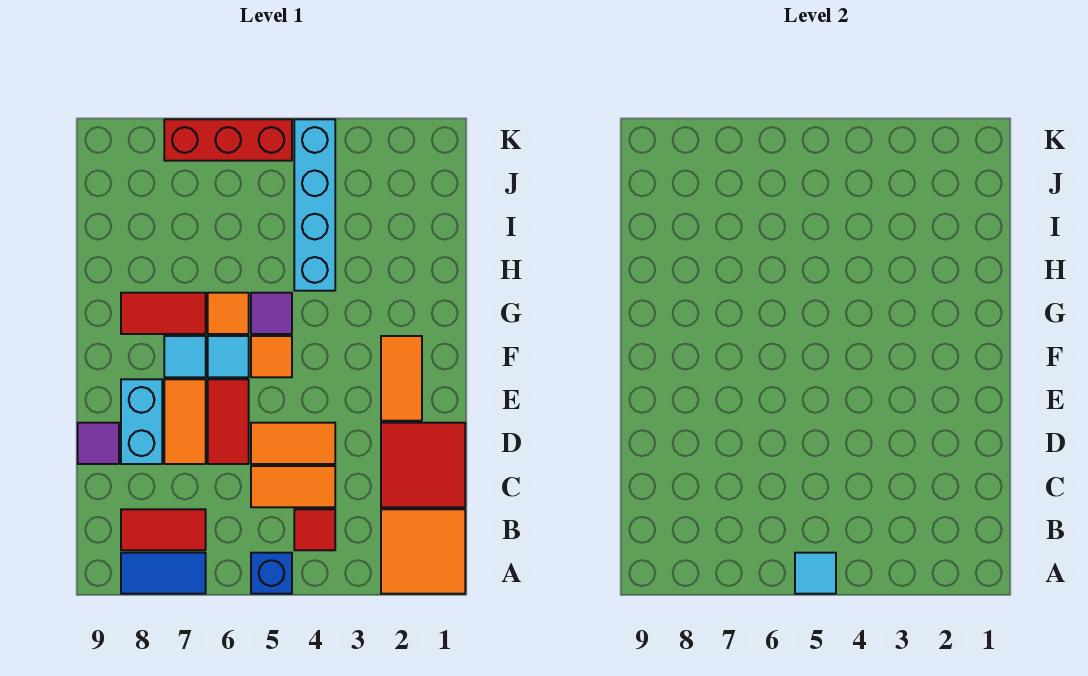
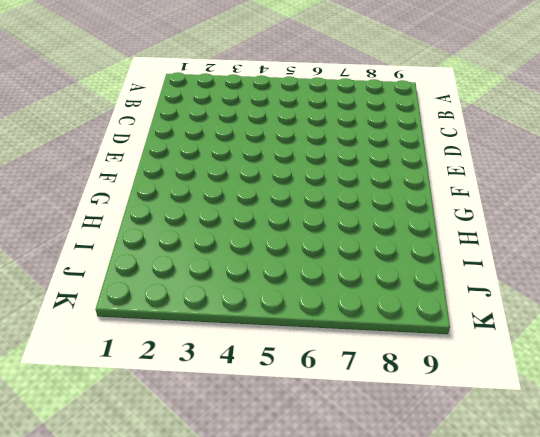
none -> orange 2x2 tile [381,509,465,594]
none -> blue 1x1 brick [251,553,292,594]
none -> blue 1x2 tile [121,553,206,594]

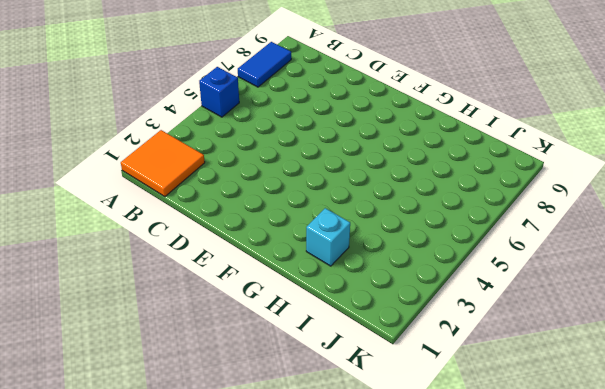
cyan 1x1 brick [306,208,350,266] -> none
none -> red 1x1 tile [294,509,335,550]
none -> red 1x2 tile [121,509,206,550]
none -> red 2x2 tile [381,423,465,507]

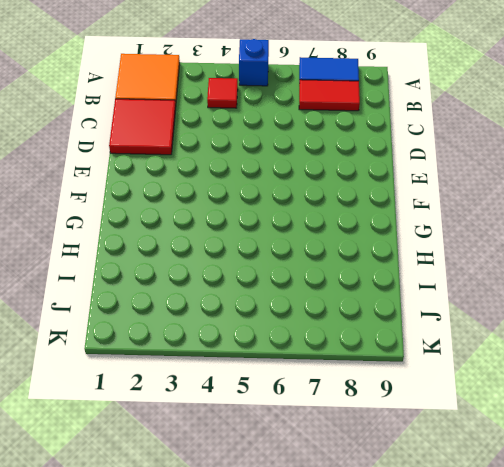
none -> orange 1x2 tile [251,466,335,507]
none -> orange 1x2 tile [251,423,335,464]
none -> red 1x2 tile [208,379,249,464]

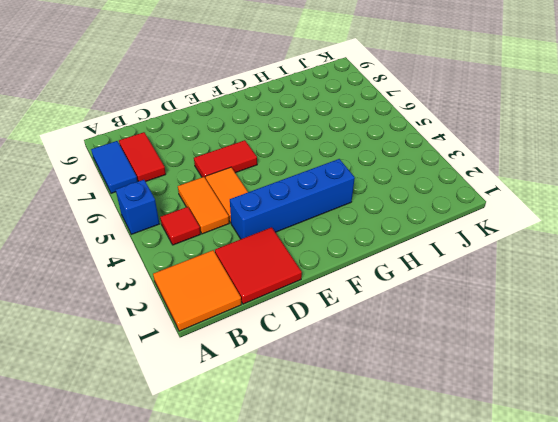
blue 1x4 brick [230,159,355,239] -> none
none -> orange 1x2 tile [164,379,206,464]
none -> cyan 1x2 brick [121,379,162,464]
none -> purple 1x1 tile [78,423,119,464]

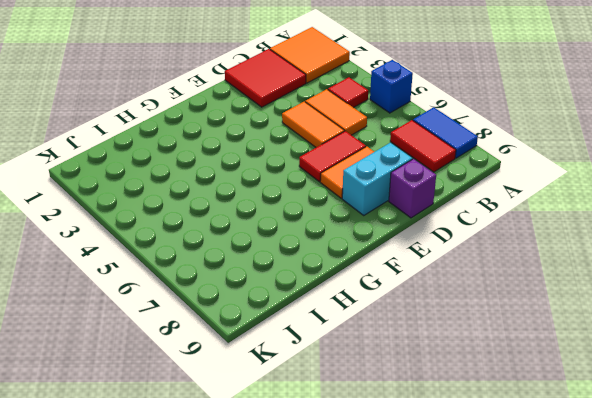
purple 1x1 brick [389,159,436,218] -> purple 1x1 tile [78,423,119,464]
none -> orange 1x2 tile [381,336,422,421]
none -> orange 1x1 tile [251,336,292,377]
none -> cyan 1x1 tile [208,336,249,377]

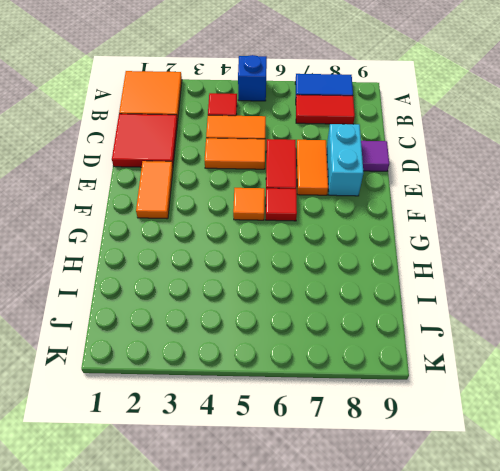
red 1x1 tile [266,188,297,221] -> cyan 1x1 tile [208,336,249,377]
none -> cyan 1x1 tile [164,336,206,377]
none -> purple 1x1 tile [251,293,292,334]
none -> orange 1x1 tile [208,293,249,334]

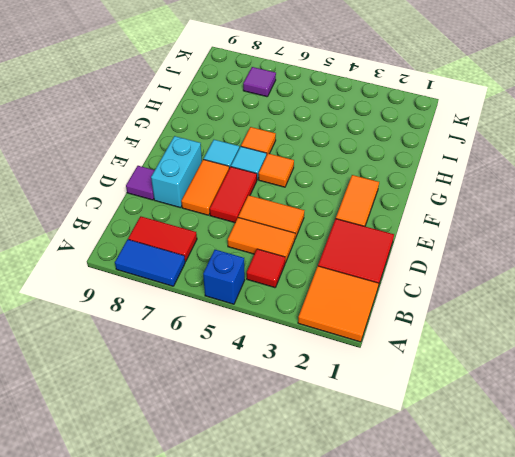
purple 1x1 tile [243,67,276,97] -> purple 1x1 tile moved to [251,293,292,334]
none -> red 1x2 tile [121,293,206,334]
none -> cyan 1x4 brick [294,119,335,291]
none -> red 1x3 brick [164,119,292,161]

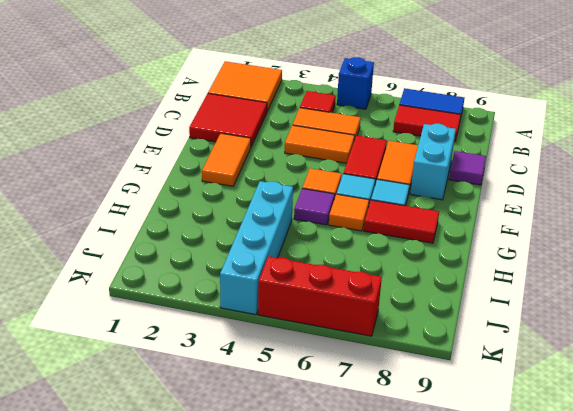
none -> cyan 1x1 tile [795,553,836,594]

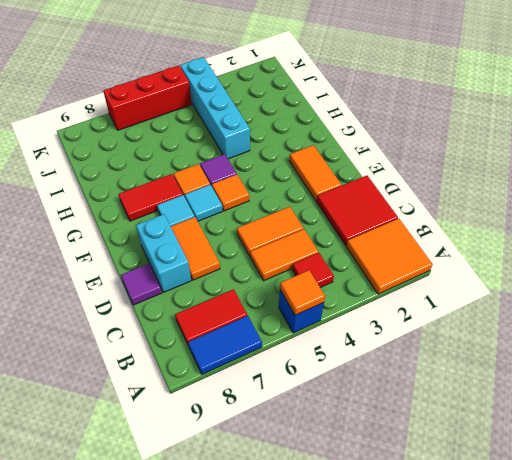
orange 1x1 tile [280,270,325,315] -> cyan 1x1 tile [795,553,836,594]
none -> red 1x2 tile [208,379,249,464]

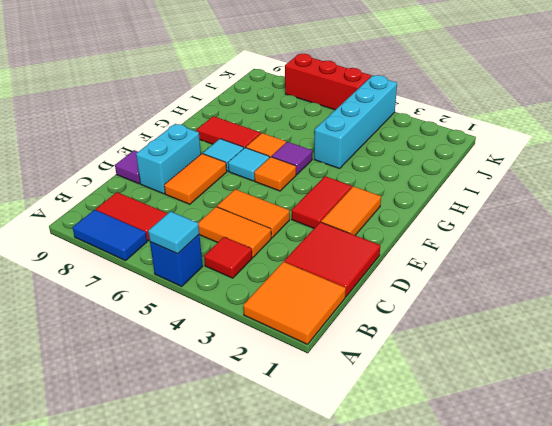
red 1x2 tile [292,176,352,228] -> red 1x2 tile moved to [208,379,249,464]

